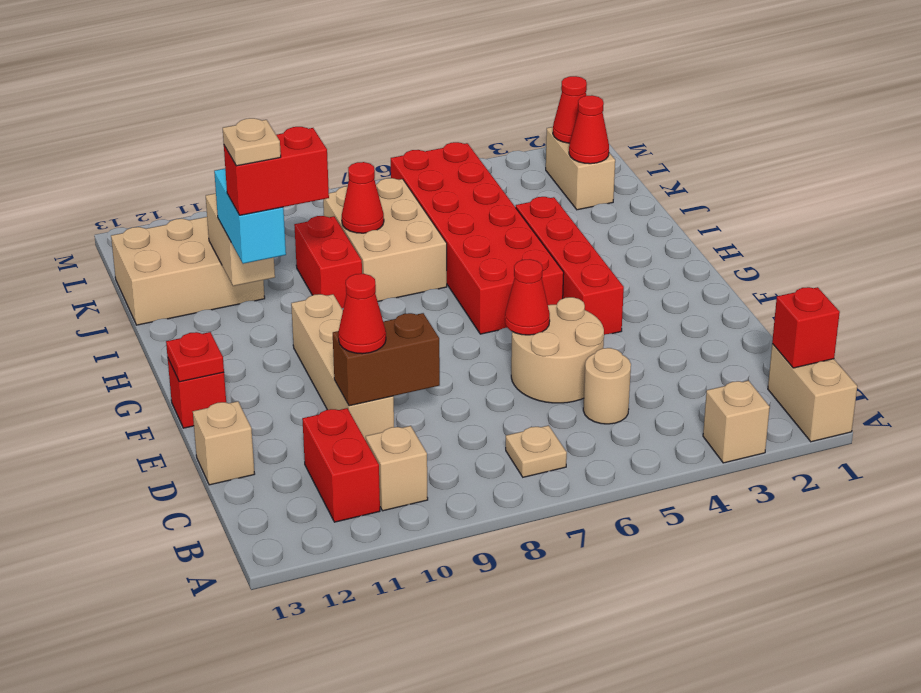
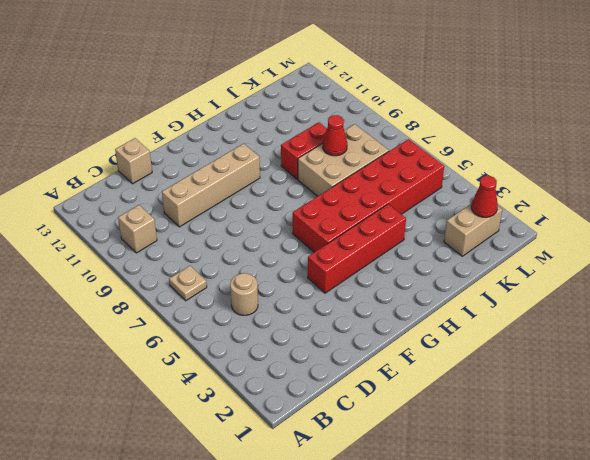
none -> tan 1x2 brick [768,344,857,442]
none -> tan 1x1 brick [703,381,770,463]
none -> red 1x2 brick [302,408,380,522]

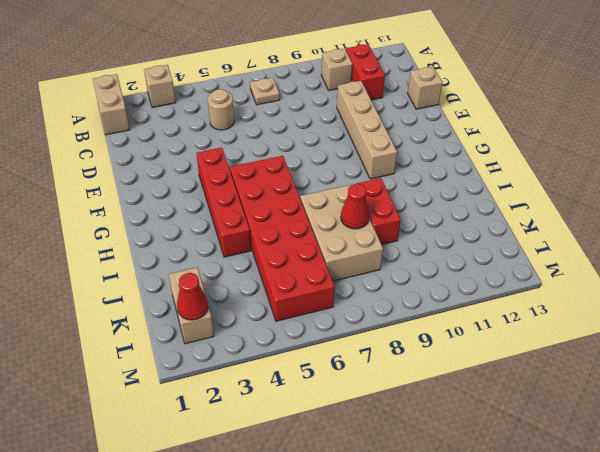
none -> tan 2x2 round brick [511,297,604,403]
none -> red 1x1 brick [168,359,226,428]
none -> tan 2x3 brick [111,217,265,325]

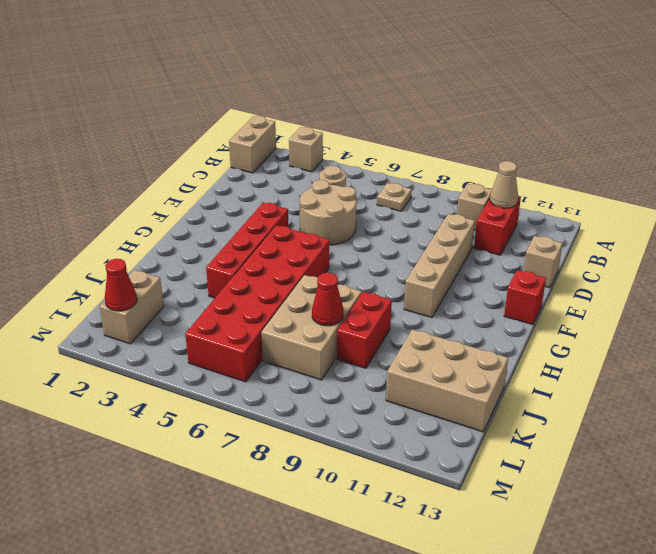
tan 1x1 cone [490,161,518,208] -> none
none -> red 1x1 brick [772,287,840,368]
none -> brown 1x2 brick [333,313,440,406]
none -> red 1x1 cone [505,259,550,335]

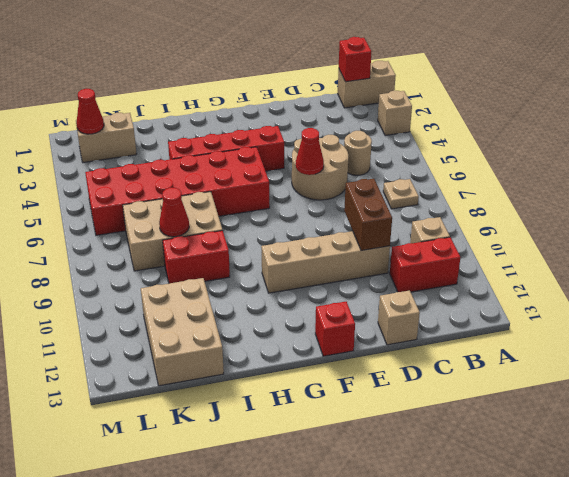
none -> red 1x1 plate [166,332,224,382]
none -> tan 1x2 brick [206,193,275,286]
none -> red 1x1 cone [569,95,609,164]

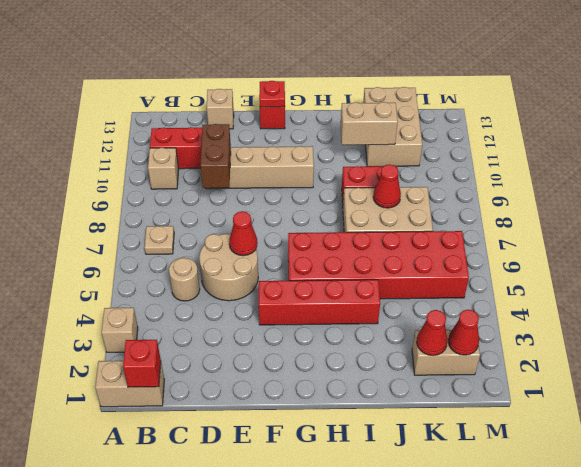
none -> red 1x1 cone [338,274,386,354]
none -> cyan 1x2 brick [214,169,286,264]
none -> red 1x2 brick [224,127,329,215]

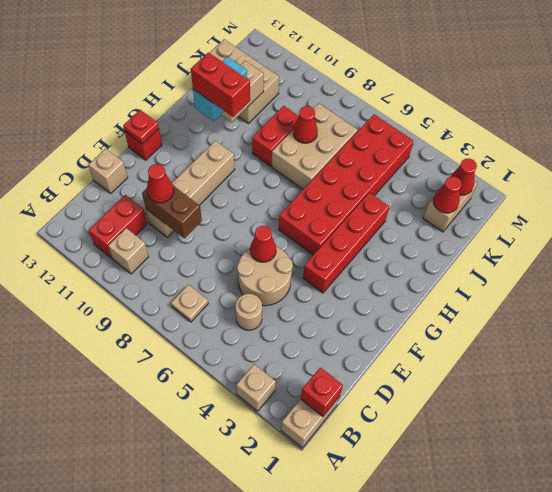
none -> tan 1x1 plate [223,118,281,166]

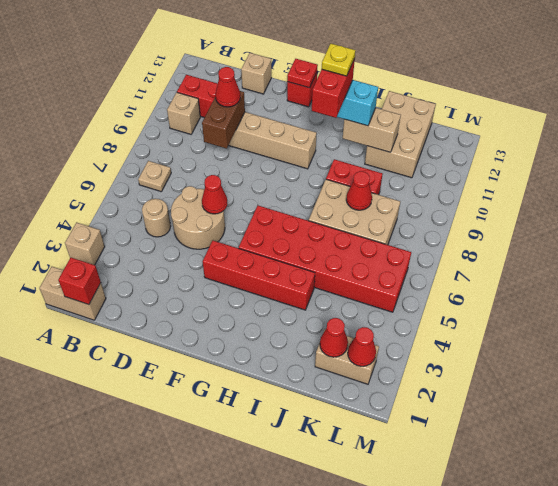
yellow 1x1 plate [322,44,356,76] -> tan 1x1 plate [223,118,281,166]

